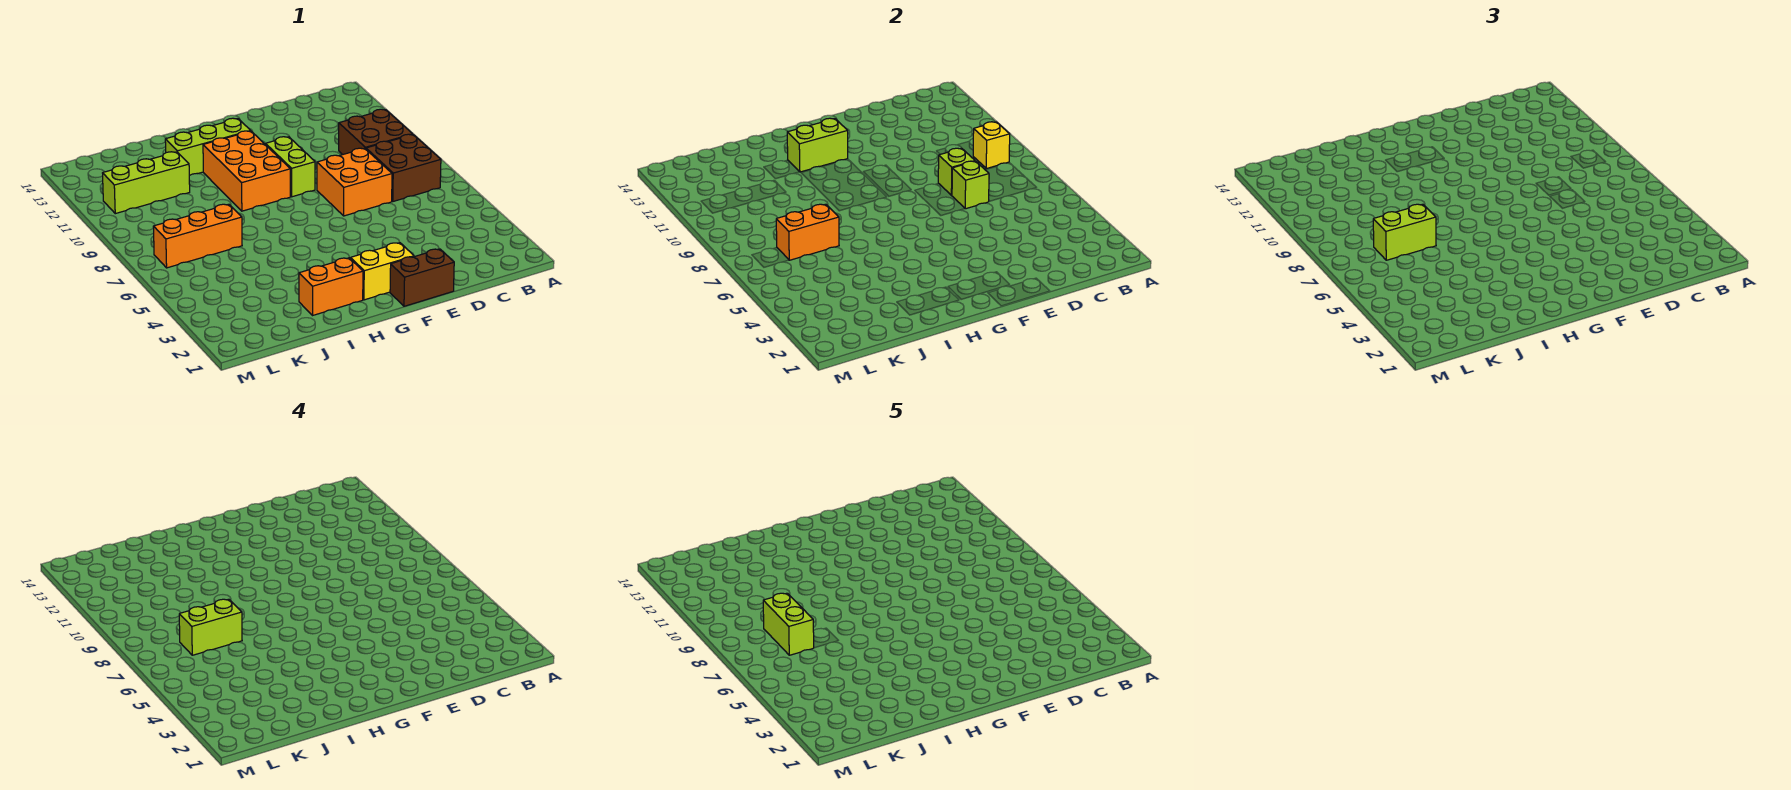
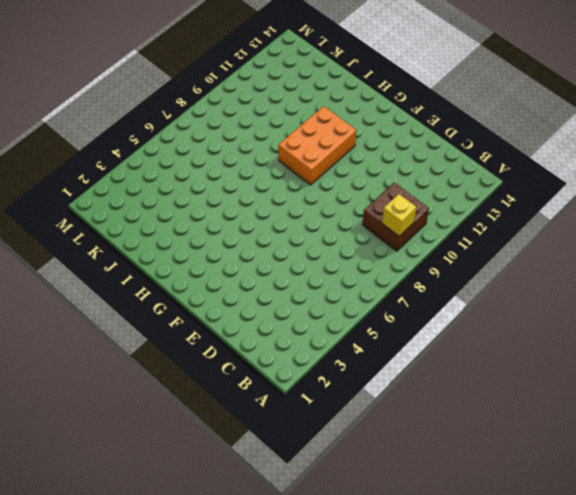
none -> brown 2x2 brick [366,134,441,201]
none -> orange 2x2 brick [317,148,392,216]
none -> brown 1x2 brick [390,249,454,306]

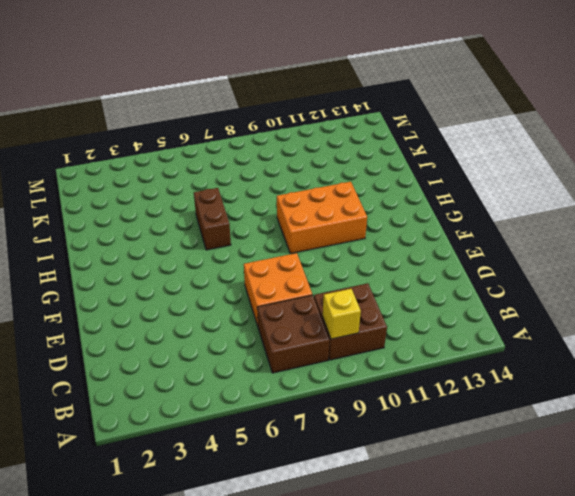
brown 1x2 brick [194,188,231,250] -> brown 1x2 brick moved to [390,249,454,306]
none -> yellow 1x2 brick [351,243,414,300]
none -> lime 1x2 brick [266,137,315,197]
none -> lime 1x3 brick [165,118,250,176]

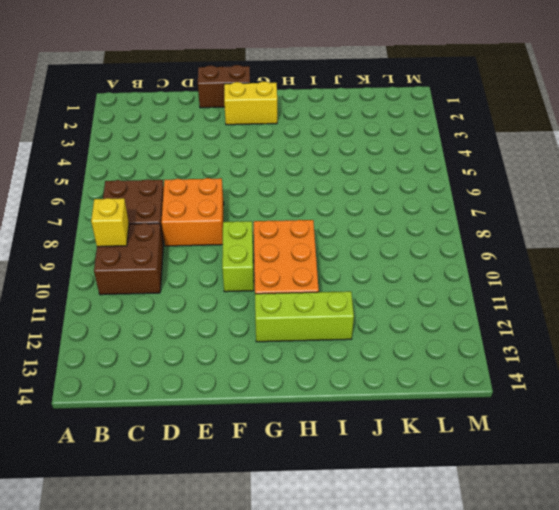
none -> orange 1x2 brick [299,258,363,315]
none -> orange 1x3 brick [153,204,242,268]
none -> lime 1x3 brick [103,152,190,214]

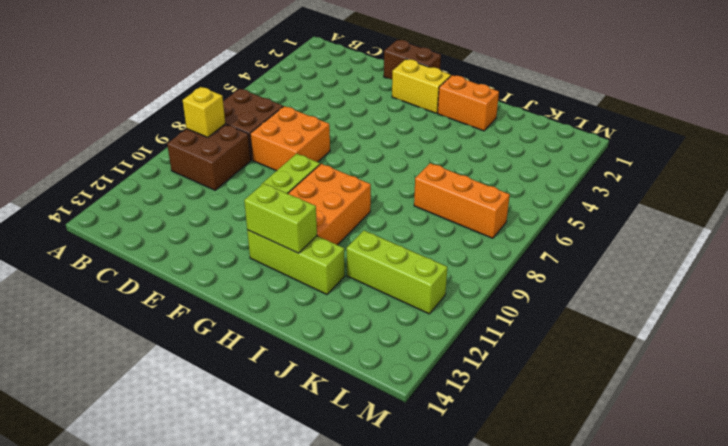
none -> lime 1x1 brick [952,161,989,209]
none -> lime 1x1 brick [938,148,975,195]
none -> orange 1x2 brick [776,204,839,260]

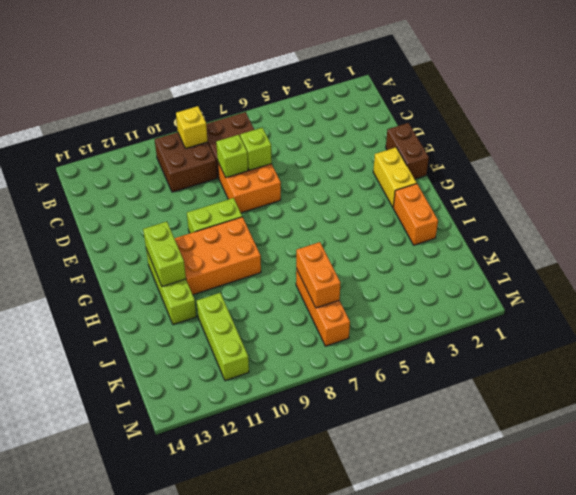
none -> lime 1x2 brick [1373,204,1436,260]
none -> lime 1x2 brick [179,599,242,655]
none -> lime 1x2 brick [763,593,814,655]

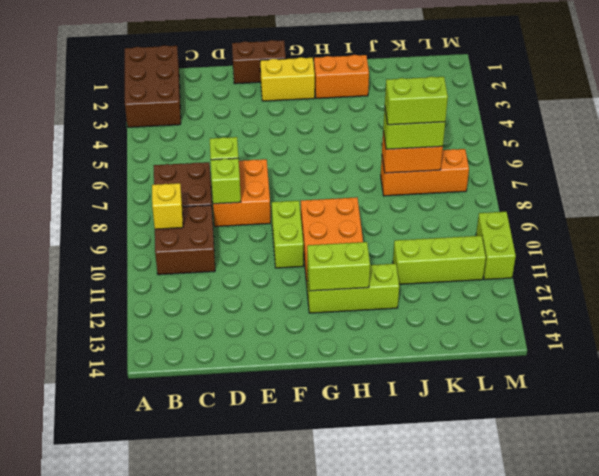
brown 2x3 brick [125,45,181,127] -> none
lime 1x2 brick [476,212,516,280] -> lime 1x2 brick moved to [763,593,814,655]

